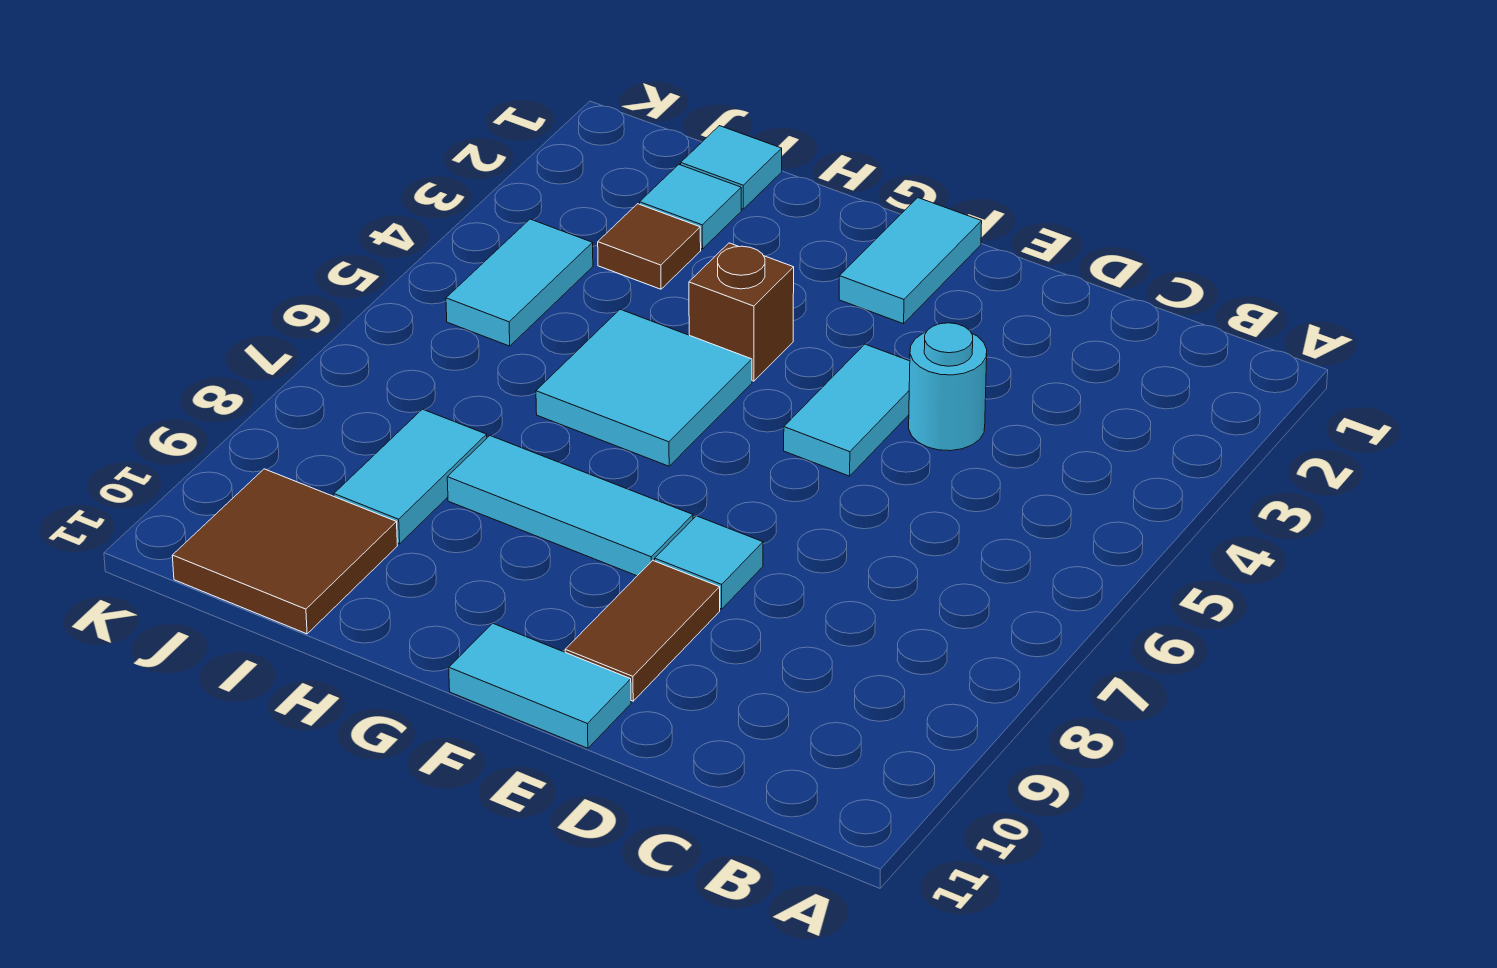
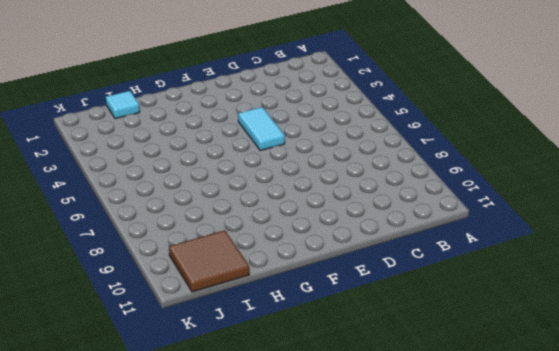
none -> cyan 1x1 round brick [909,323,987,451]
none -> cyan 1x1 tile [655,516,763,609]
none -> brown 1x2 tile [565,560,720,701]

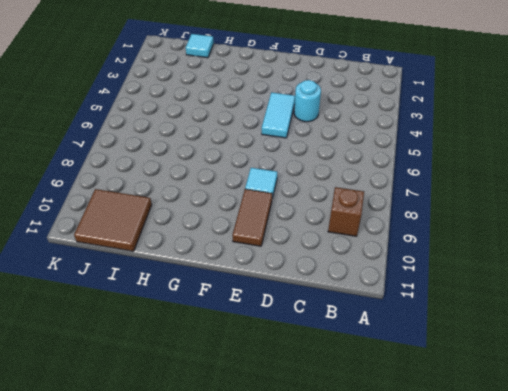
brown 1x1 brick [328,187,364,236] -> brown 1x1 brick moved to [689,243,794,381]
none -> cyan 1x2 tile [449,623,631,748]
none -> cyan 1x2 tile [839,198,982,324]
none -> cyan 1x3 tile [447,436,693,576]

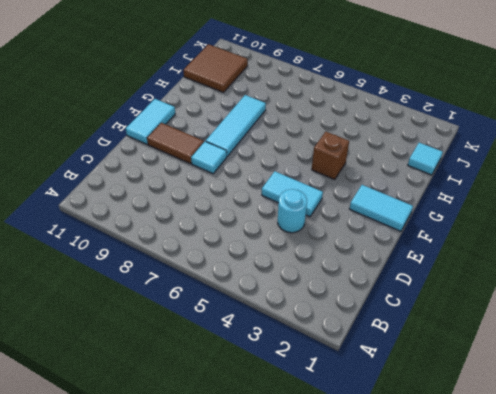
none -> cyan 2x2 tile [536,309,752,466]
none -> cyan 1x1 tile [640,165,741,249]
none -> brown 1x1 tile [598,204,701,289]

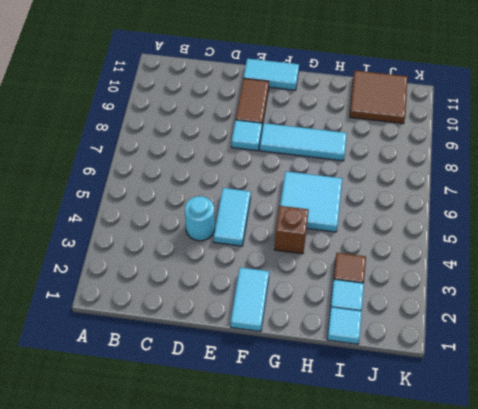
none -> cyan 1x2 tile [334,409,487,544]
none -> cyan 1x2 tile [446,219,593,346]

